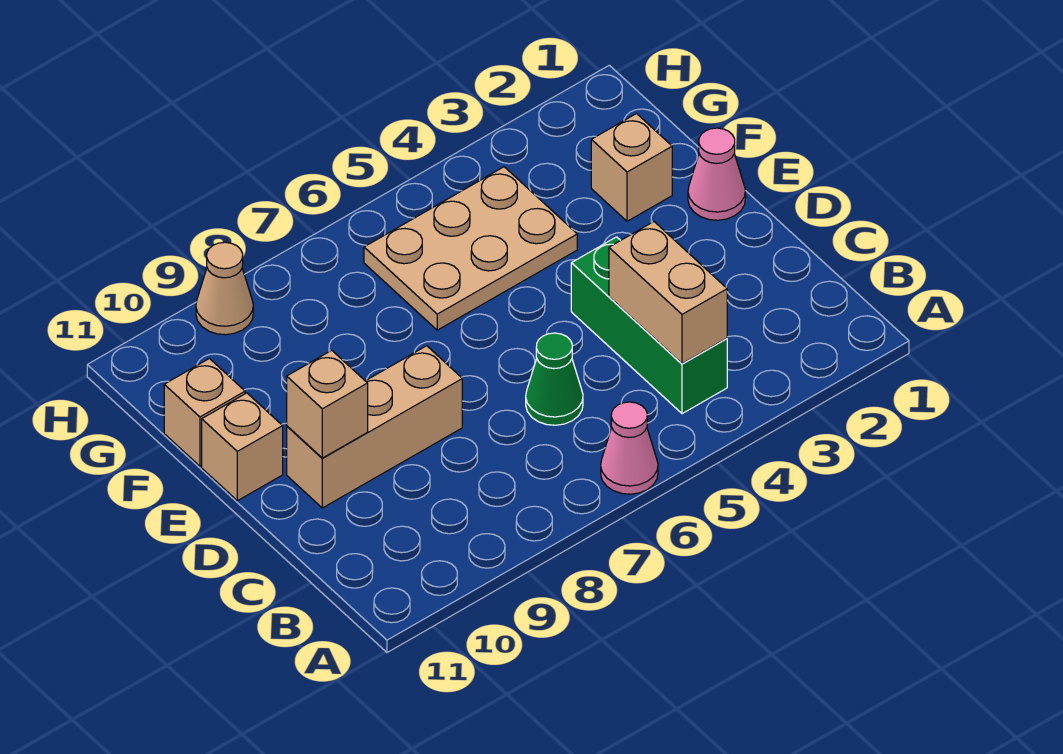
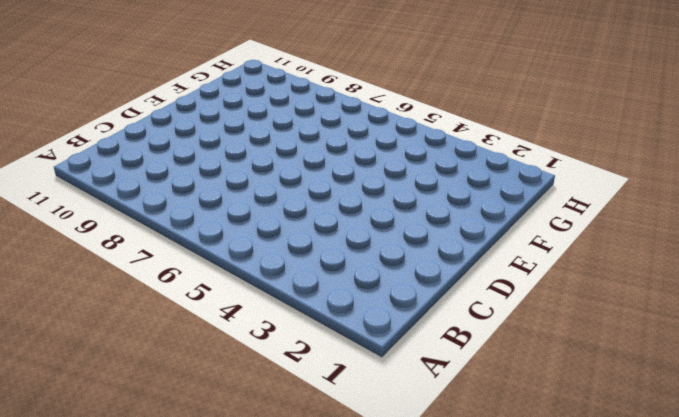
none -> pink 1x1 cone [601,402,658,494]
none -> green 1x3 brick [571,237,727,414]
none -> green 1x1 cone [526,333,583,425]

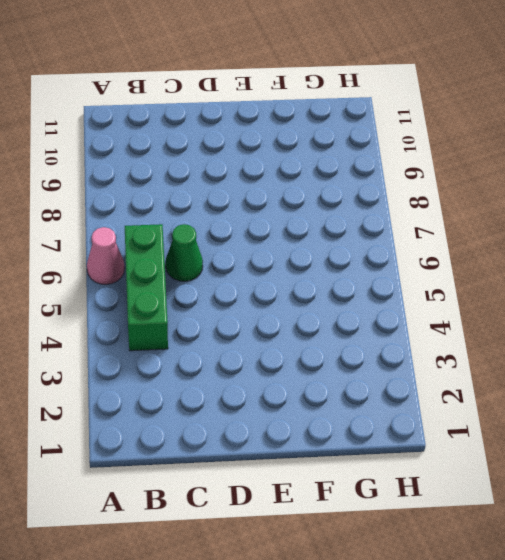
green 1x3 brick [125,224,168,351] -> green 1x3 brick turned to [571,237,727,414]
none -> tan 1x3 brick [287,346,462,508]
none -> pink 1x1 cone [688,128,746,220]
none -> tan 1x1 brick [202,393,283,501]

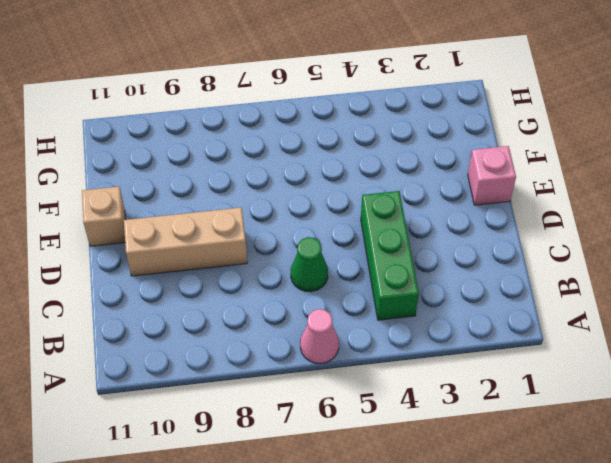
pink 1x1 brick [468,146,516,205] -> pink 1x1 cone [688,128,746,220]
none -> tan 1x1 brick [591,114,672,221]
none -> tan 2x3 plate [364,167,577,330]
none -> tan 1x1 brick [164,359,245,466]

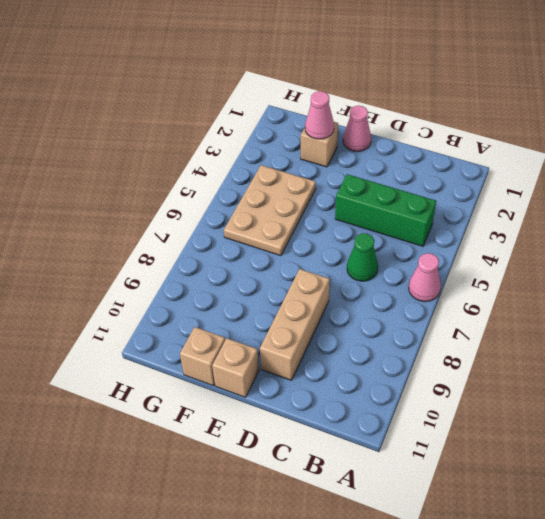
pink 1x1 cone [305,91,334,139] -> none
none -> tan 1x1 cone [196,242,253,335]
none -> tan 1x2 brick [609,222,727,364]
none -> tan 1x1 brick [287,350,368,458]

